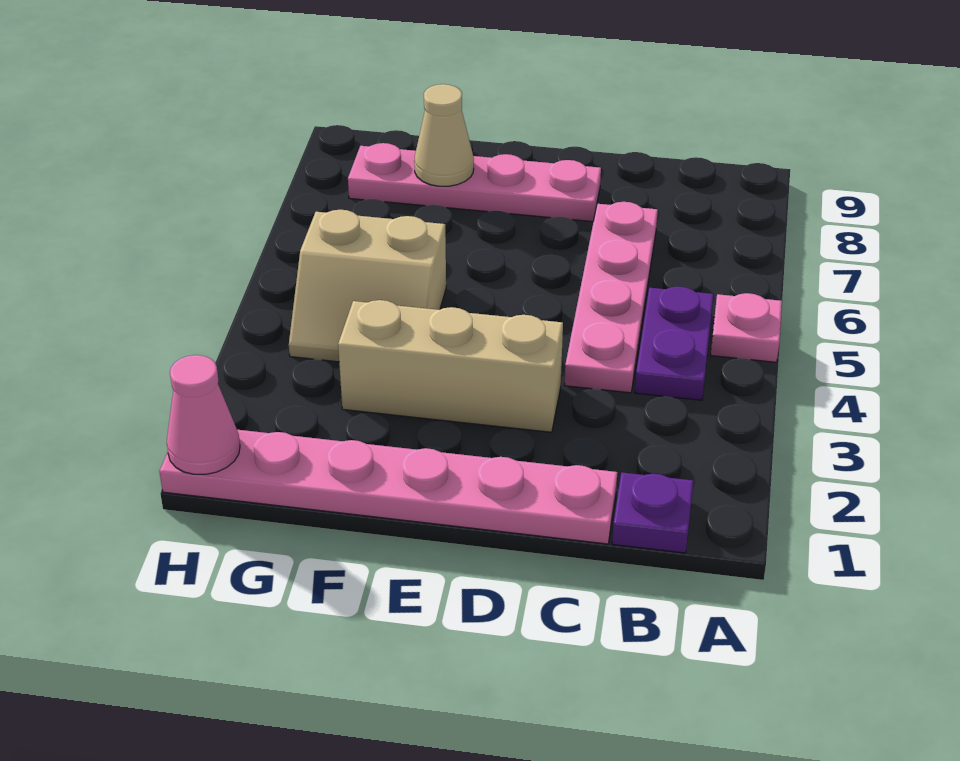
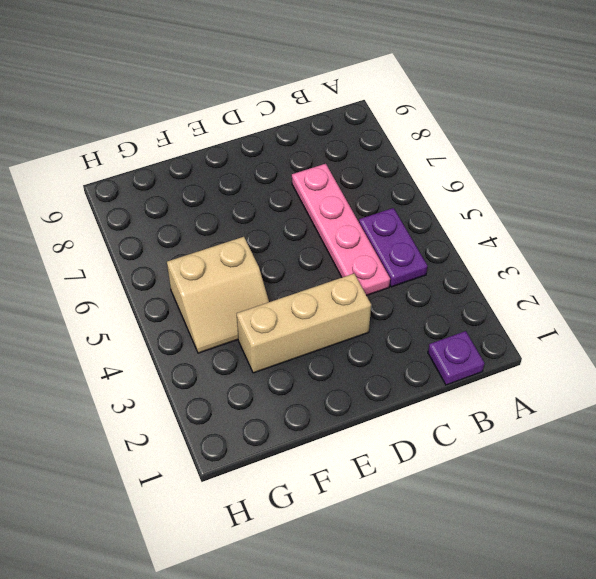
none -> pink 1x1 plate [711,293,782,362]
none -> pink 1x6 plate [159,430,617,544]

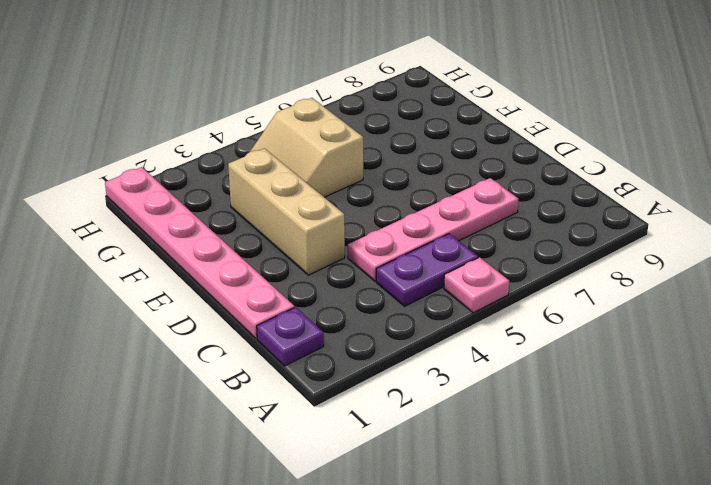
none -> pink 1x4 plate [348,143,601,222]
none -> tan 1x1 cone [414,84,474,186]

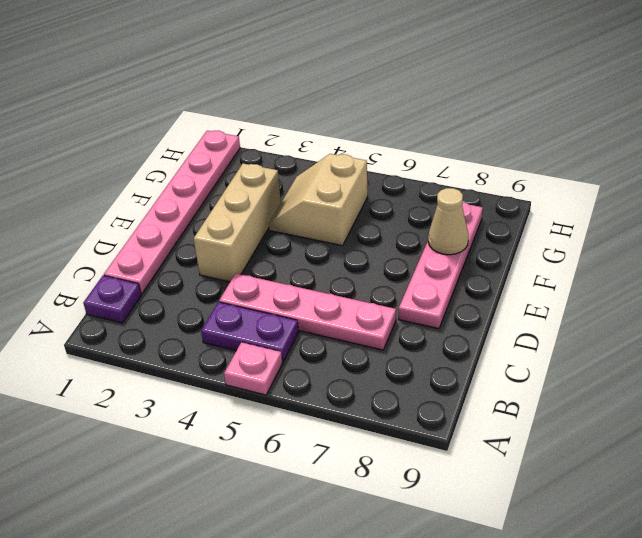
none -> pink 1x1 cone [167,355,240,474]

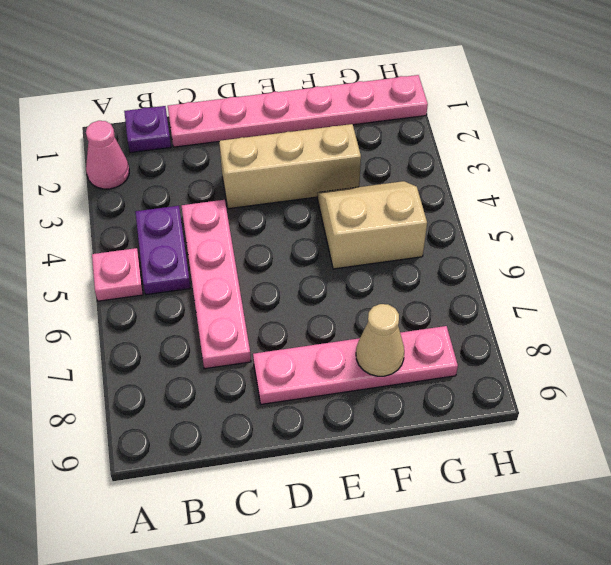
pink 1x1 cone [86,121,129,189] -> pink 1x1 cone moved to [167,355,240,474]

